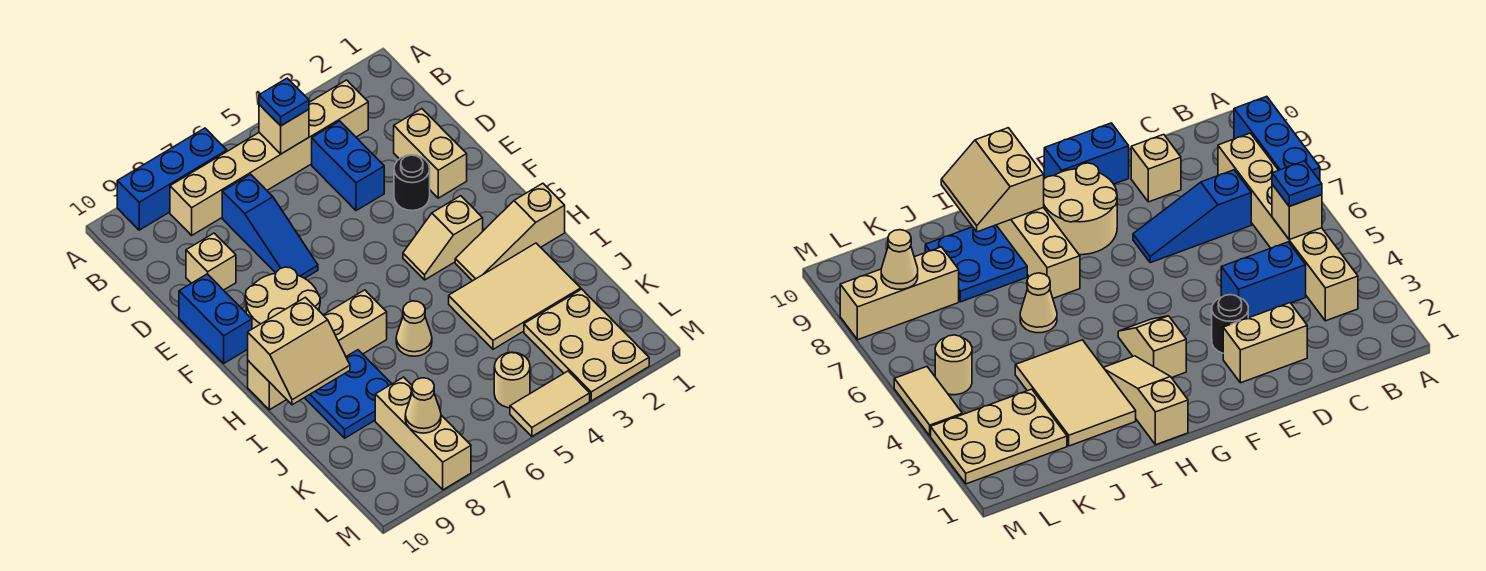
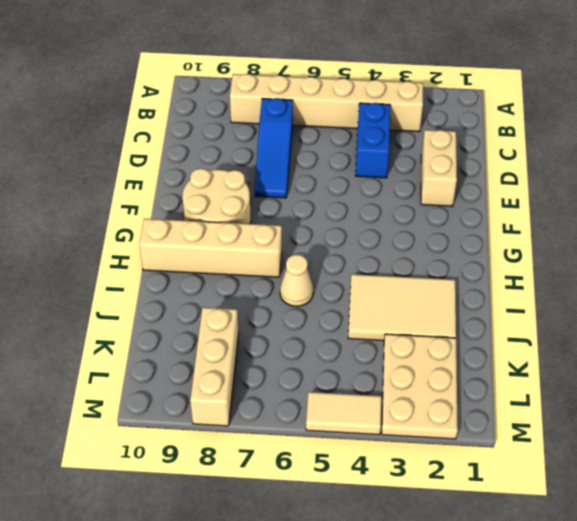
none -> blue 1x3 brick [117,128,227,230]
none -> tan 1x1 brick [186,233,236,290]
none -> black 1x1 round brick [394,155,430,211]

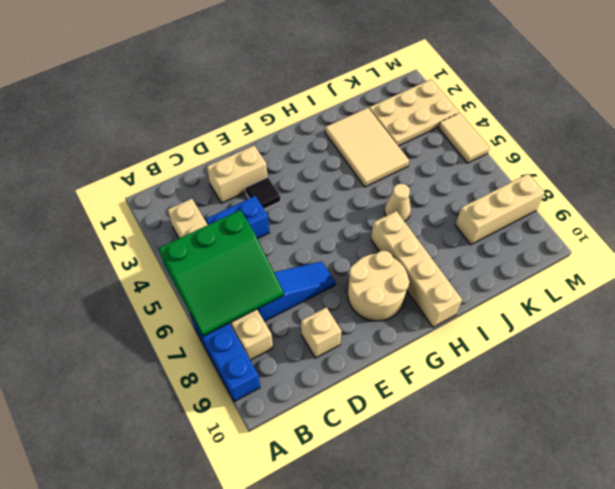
green 3x3 slope [159,210,284,336] -> tan 1x1 brick [259,105,309,154]
black 1x1 tile [245,177,281,209] -> black 1x1 round brick [394,155,430,211]
none -> blue 1x2 brick [179,274,252,363]
none -> tan 1x2 slope [403,196,483,280]
none -> tan 1x3 slope [455,183,565,281]

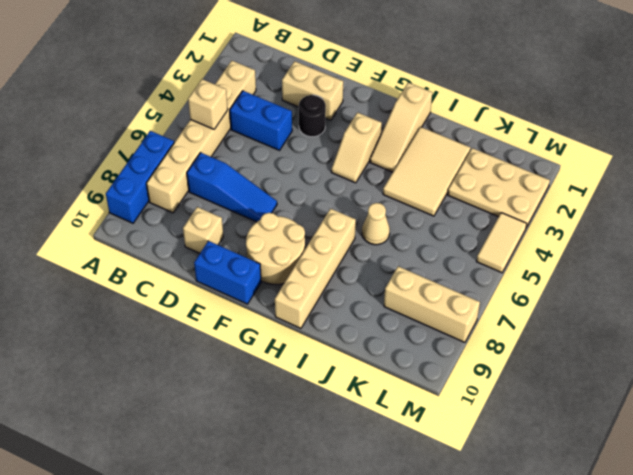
none -> blue 2x2 plate [305,350,392,438]
none -> tan 1x1 round brick [494,352,530,408]
none -> tan 2x2 slope [248,297,350,405]

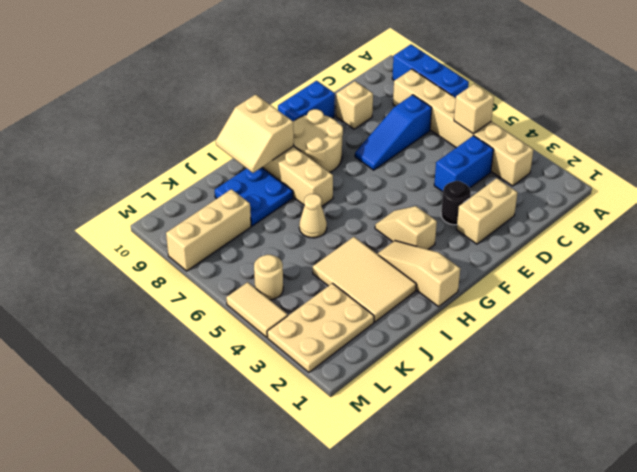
none -> tan 1x1 cone [405,378,441,433]
none -> blue 1x1 plate [259,78,309,126]

